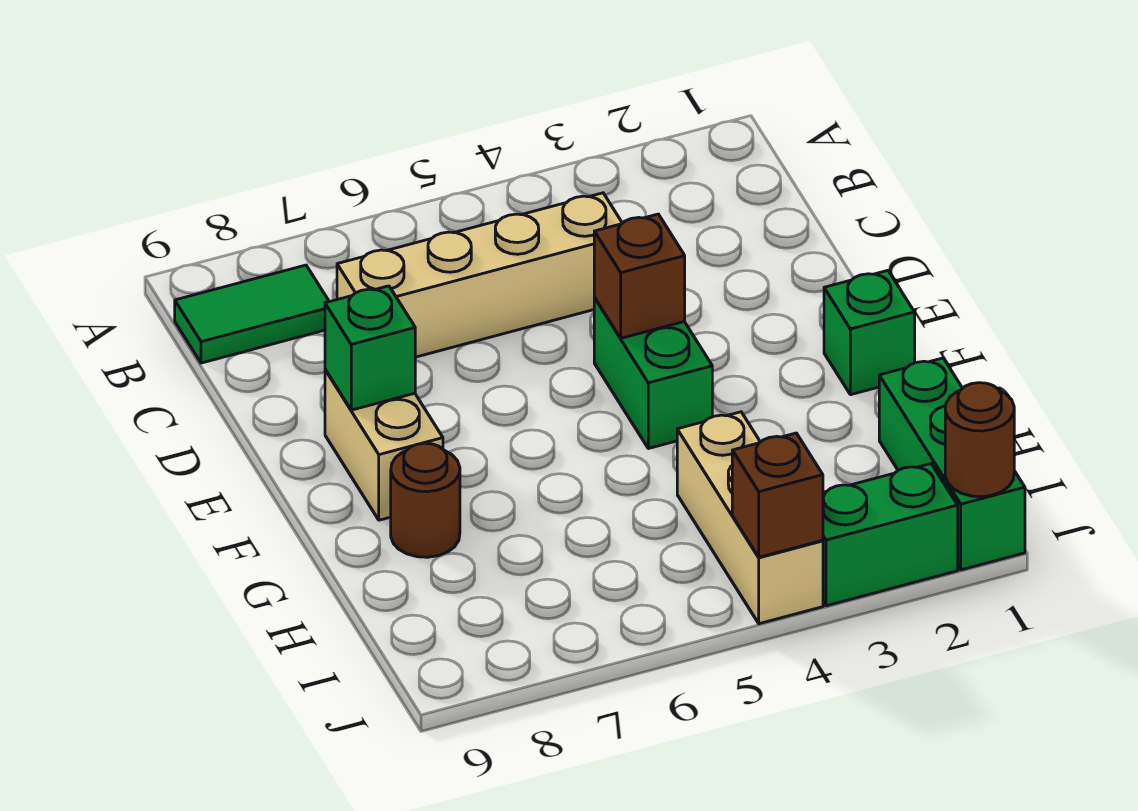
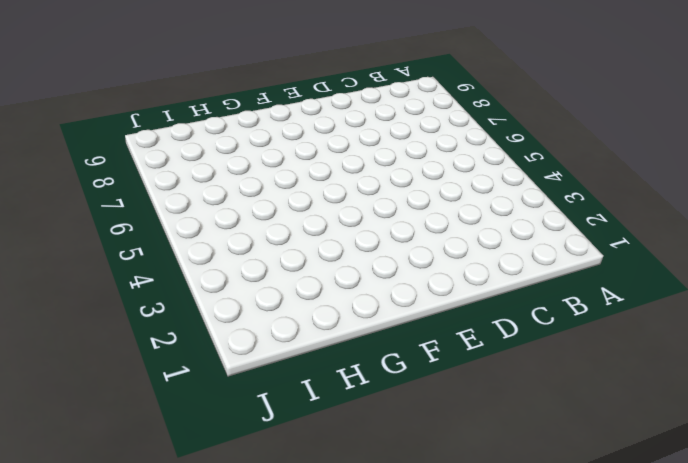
none -> green 1x2 tile [175,265,329,363]
none -> tan 1x4 brick [337,193,622,357]
none -> green 1x2 brick [594,298,712,449]

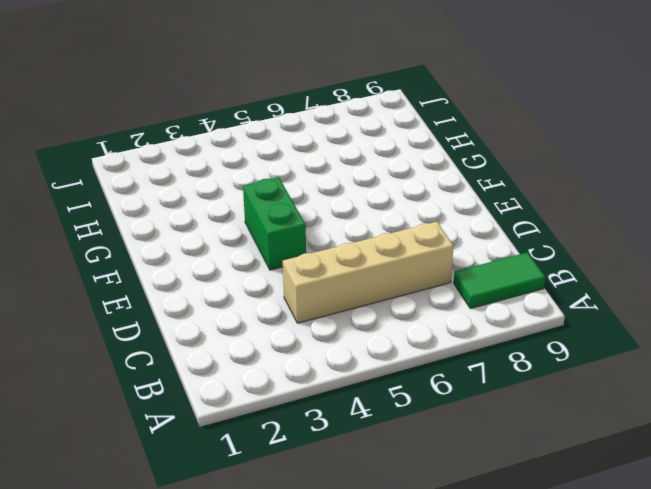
none -> tan 1x2 brick [325,370,443,520]
none -> green 1x1 brick [824,271,915,395]
none -> brown 1x1 round brick [391,443,460,557]

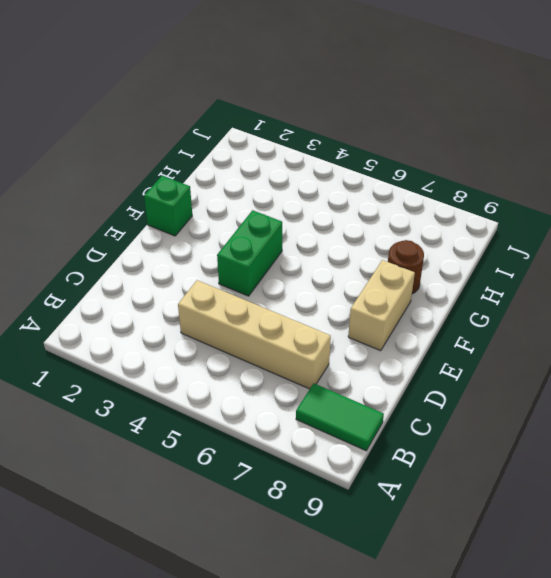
none -> green 1x3 brick [879,358,1025,570]
none -> tan 1x3 brick [677,412,823,624]
none -> green 1x2 brick [823,464,958,606]

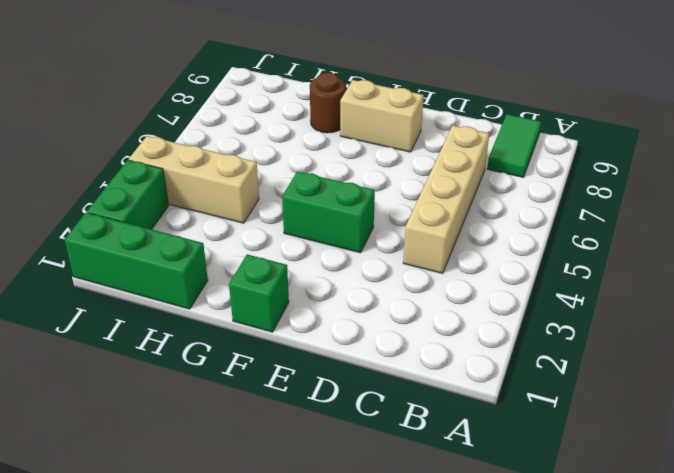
none -> brown 1x1 brick [594,214,685,338]
none -> green 1x1 brick [325,286,415,410]
none -> brown 1x1 round brick [945,383,1014,497]

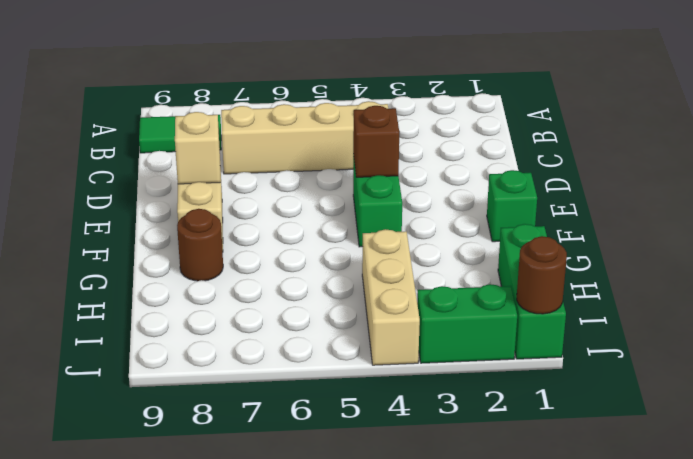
tan 1x1 brick [175,112,220,184] -> green 1x1 brick [325,286,415,410]
none -> brown 1x1 brick [732,433,823,557]

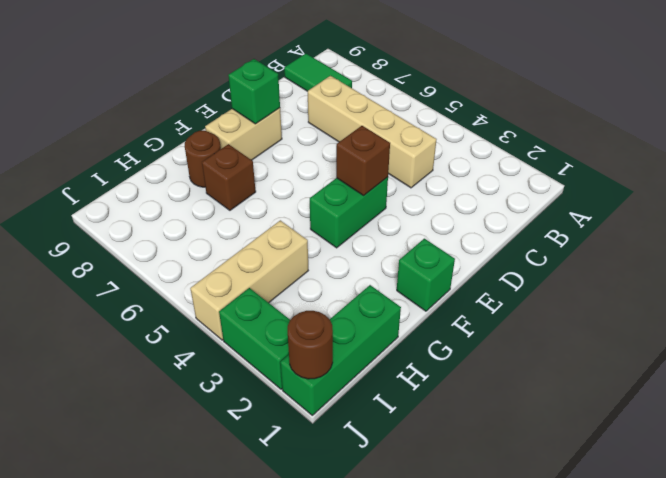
brown 1x1 brick [202,144,256,210] -> brown 1x1 brick moved to [732,433,823,557]

